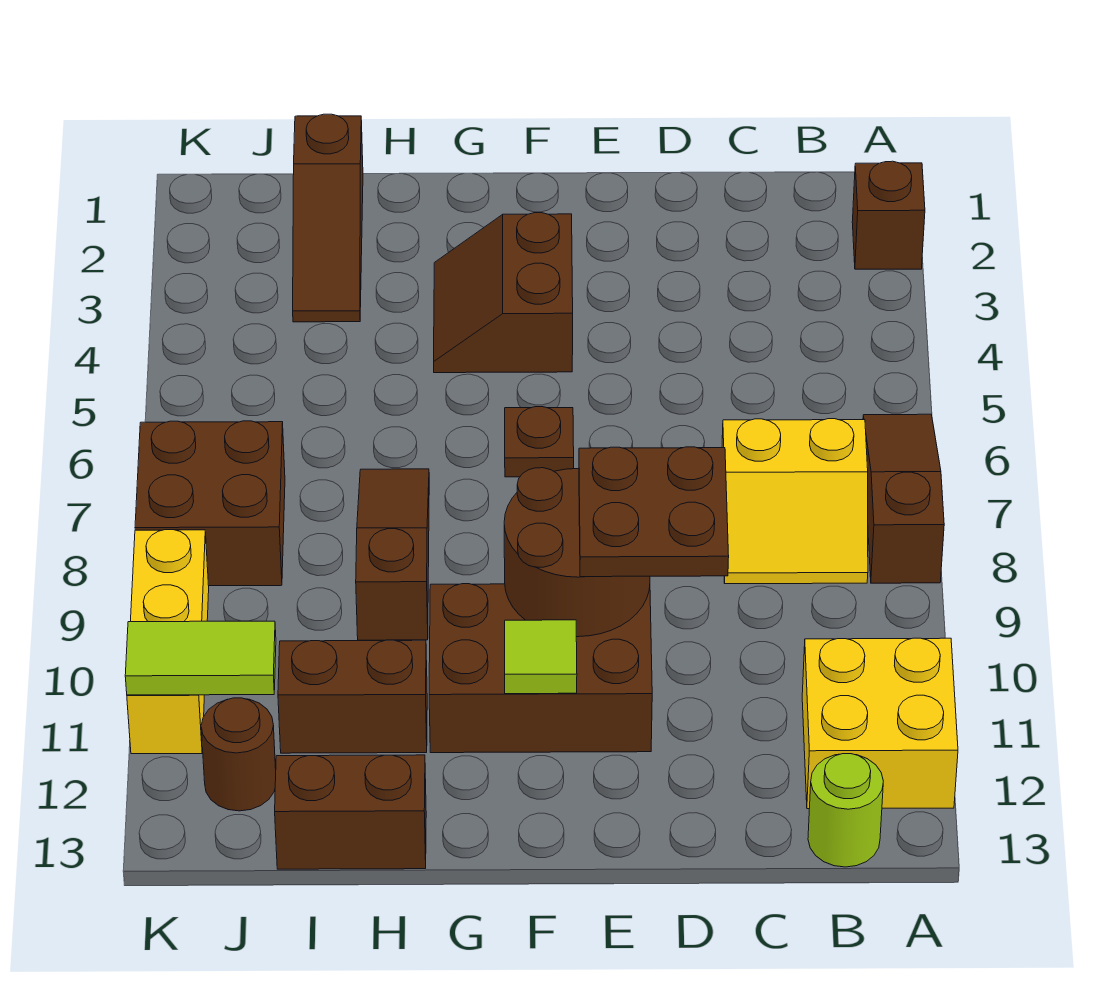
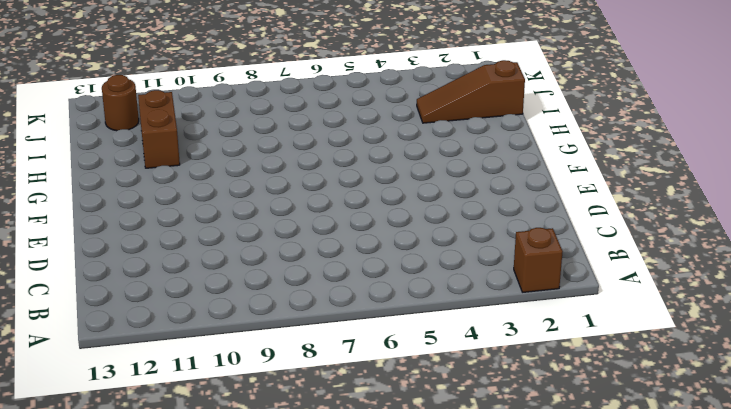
none -> brown 1x3 slope [863,414,944,583]
none -> yellow 2x2 brick [802,638,958,809]
none -> yellow 2x2 slope [722,419,868,584]

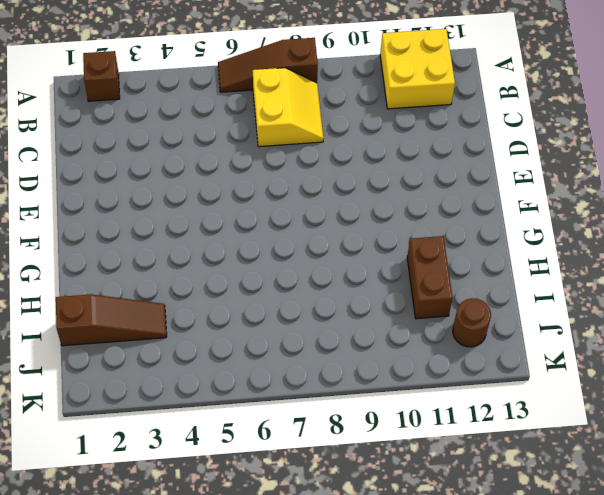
none -> lime 1x1 round brick [808,754,883,867]
none -> brown 2x3 brick [429,584,652,753]
none -> brown 2x2 slope [434,213,573,373]

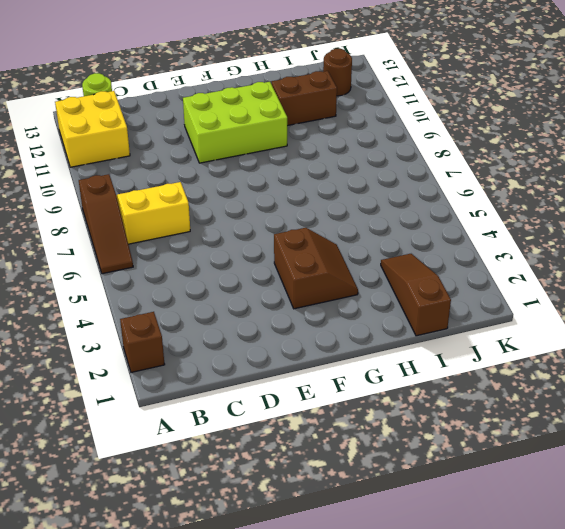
lime 2x3 brick [183,82,287,163] -> brown 2x3 brick [429,584,652,753]
none -> brown 1x1 plate [505,407,574,477]
none -> brown 1x3 slope [356,469,429,640]
none -> brown 1x2 brick [275,755,426,869]

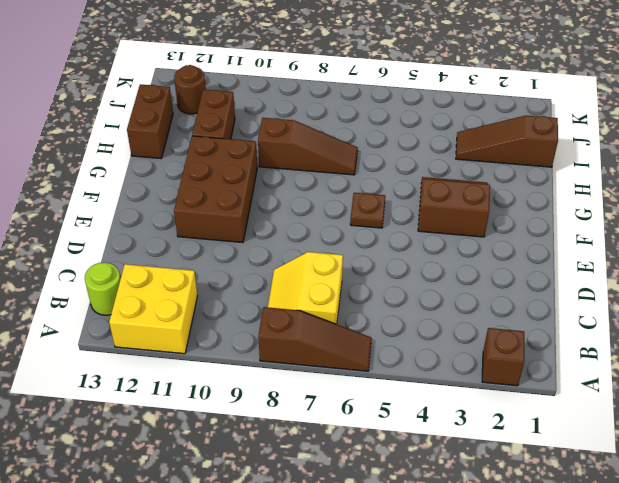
none -> brown 2x2 brick [135,421,285,586]
none -> yellow 1x3 brick [127,530,209,754]
none -> brown 2x2 round brick [504,468,650,637]

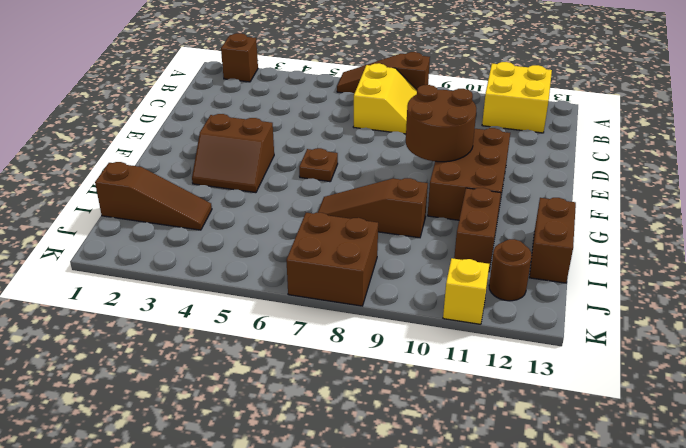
yellow 1x1 brick [443,258,489,324] -> yellow 1x3 brick [127,530,209,754]
none -> lime 1x1 round brick [808,754,883,867]
none -> lime 1x1 tile [505,620,577,694]
none -> lime 1x2 tile [125,621,276,695]

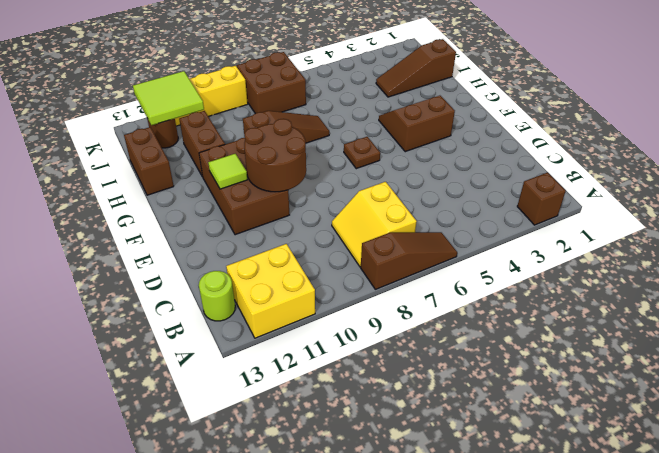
lime 2x2 tile [133,71,204,125] -> lime 1x2 tile [125,621,276,695]
none -> brown 2x2 plate [579,447,729,577]

